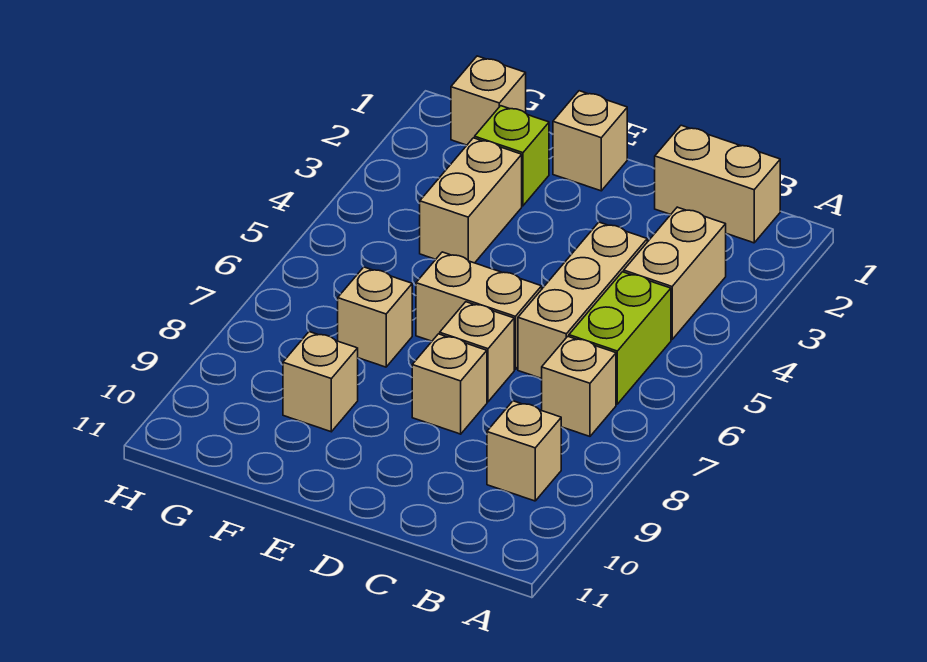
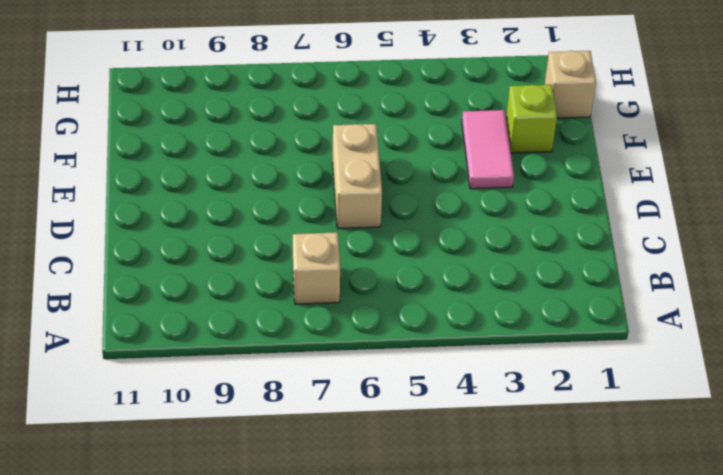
pink 1x2 tile [462,110,514,189] -> tan 1x2 brick [420,138,522,263]
none -> tan 1x2 brick [655,125,780,243]
none -> tan 1x2 brick [624,207,726,340]
none -> lime 1x2 brick [569,272,671,404]

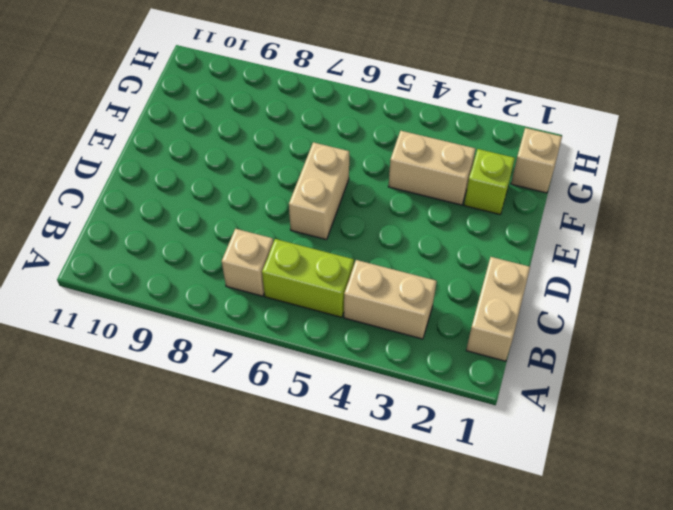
none -> tan 1x1 brick [487,401,561,501]
none -> tan 1x3 brick [518,222,647,379]
none -> tan 1x1 brick [440,302,514,402]

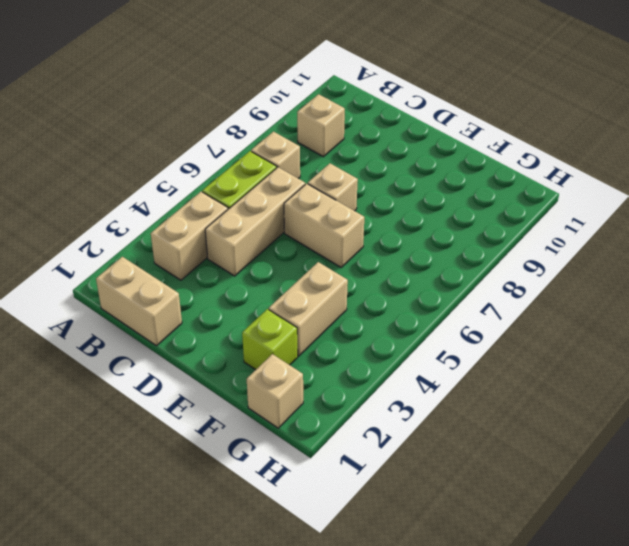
none -> tan 1x1 brick [412,334,487,434]
none -> tan 1x1 brick [553,91,627,191]
none -> tan 1x1 brick [338,267,412,367]

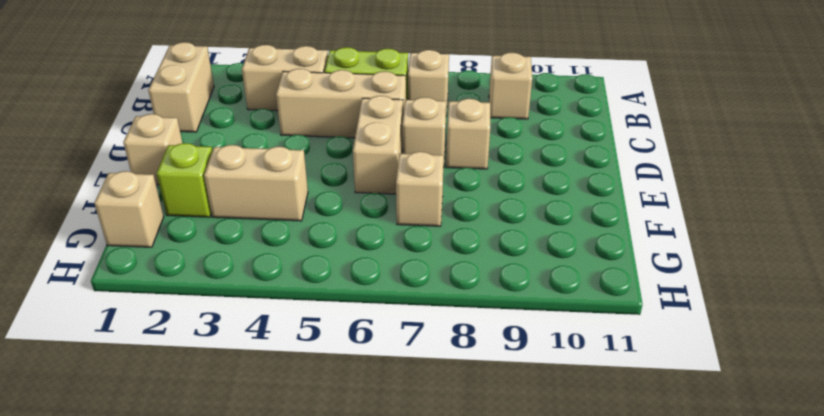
none -> tan 1x1 brick [283,332,358,432]

